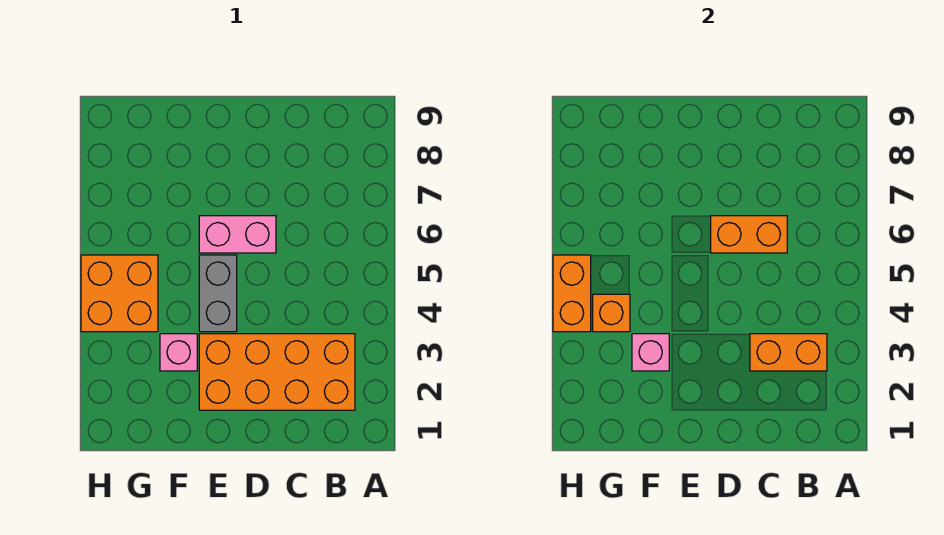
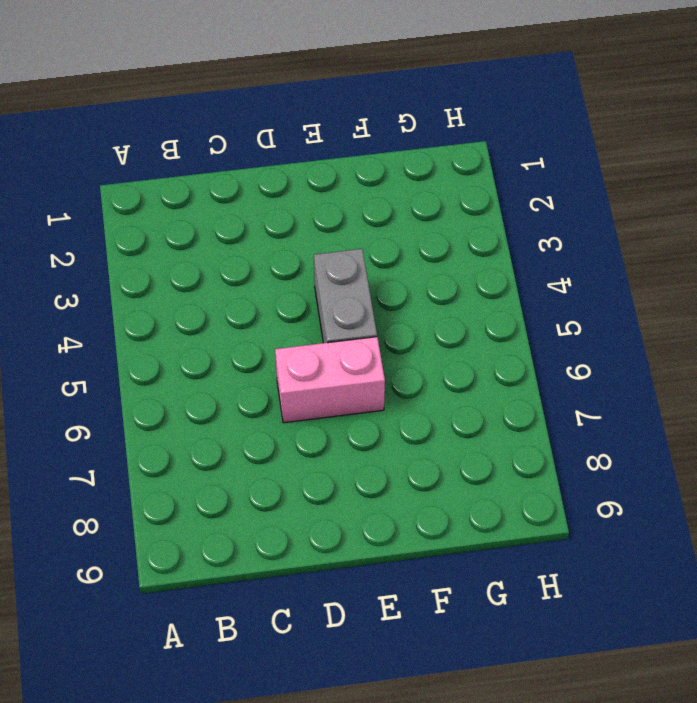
none -> orange 2x4 brick [199,334,355,410]
none -> pink 1x1 brick [160,334,197,371]

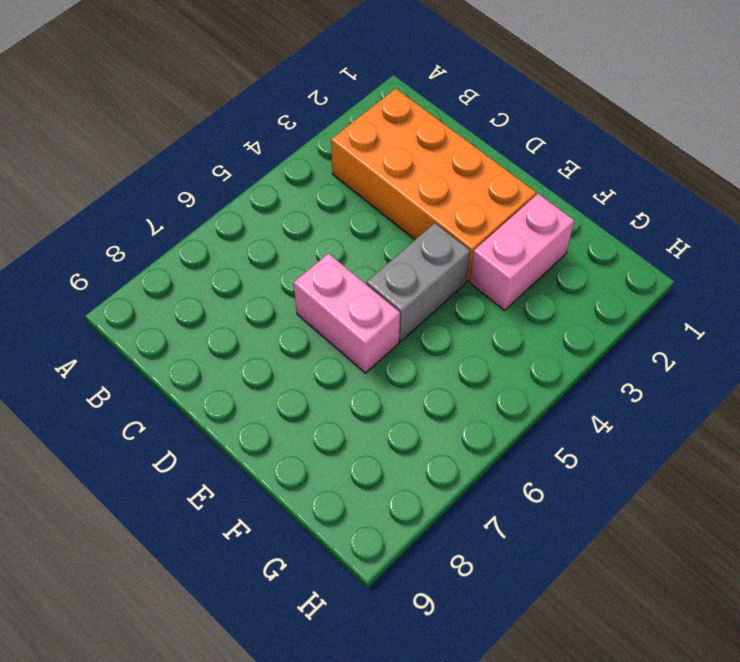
pink 1x2 brick [470,194,574,310] -> pink 1x1 brick [160,334,197,371]
none -> orange 2x2 brick [81,255,158,332]
none -> orange 1x2 brick [750,334,827,371]

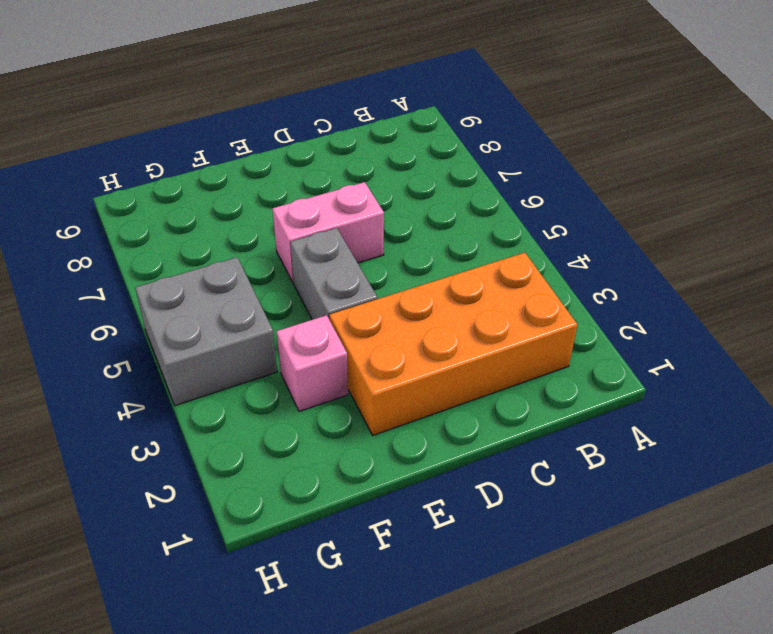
grey 2x2 brick [135,257,277,406] -> orange 2x2 brick [81,255,158,332]
none -> orange 1x2 brick [750,334,827,371]
none -> orange 1x2 brick [711,216,787,253]

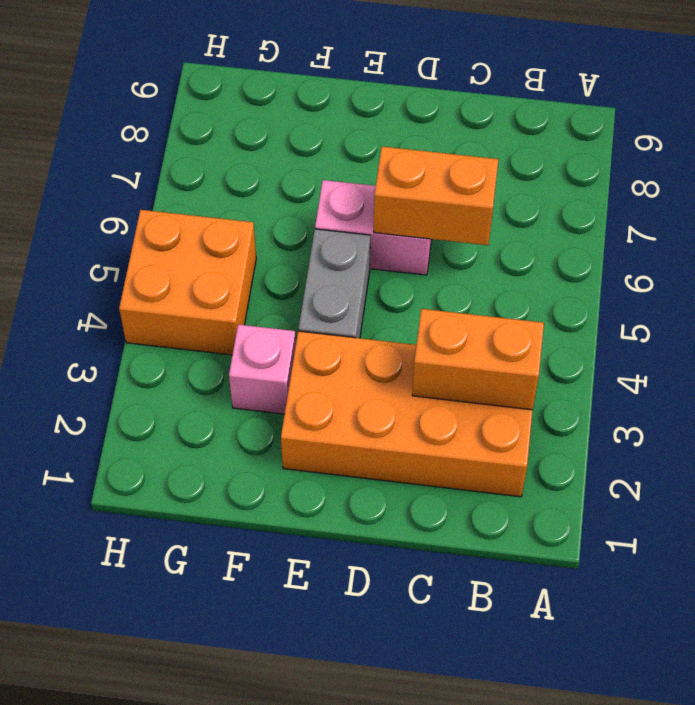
none -> pink 1x1 brick [632,334,669,371]
none -> orange 1x1 brick [593,294,630,332]

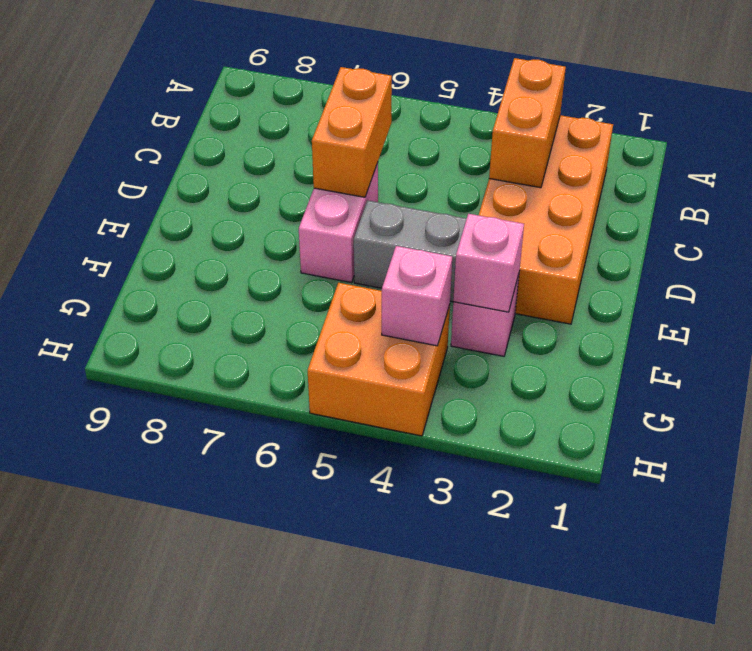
pink 1x1 brick [382,246,452,346] -> orange 1x1 brick [593,294,630,332]
none -> orange 1x2 brick [553,255,591,332]

